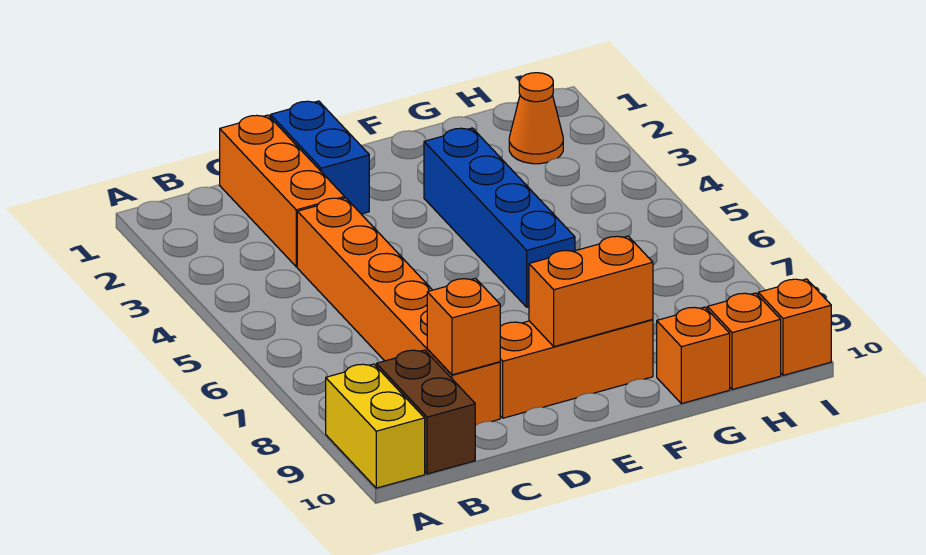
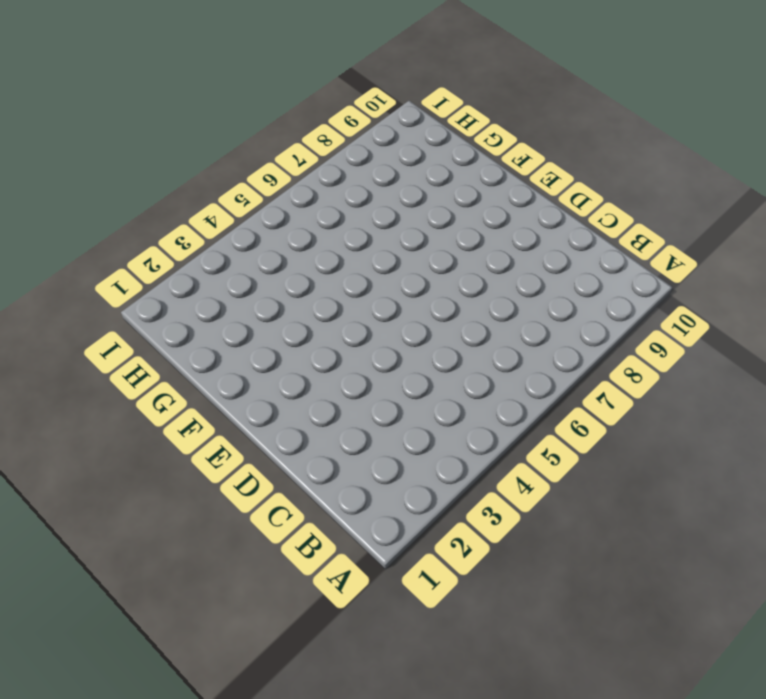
none -> yellow 1x2 brick [326,364,425,488]
none -> brown 1x2 brick [376,350,475,474]
none -> orange 1x3 brick [220,115,345,267]

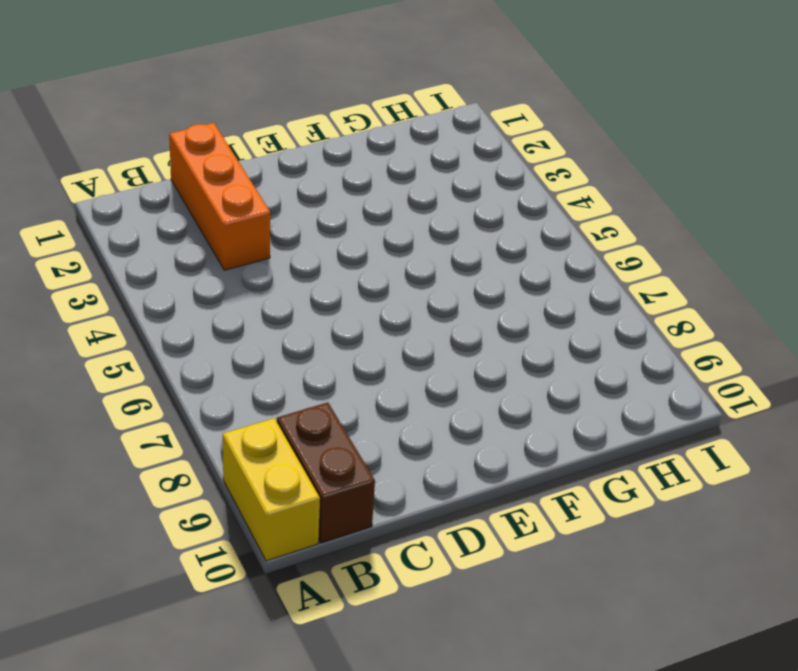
none -> orange 1x6 brick [297,198,500,426]
none -> blue 1x2 brick [270,101,369,214]
none -> orange 1x3 brick [500,319,653,418]

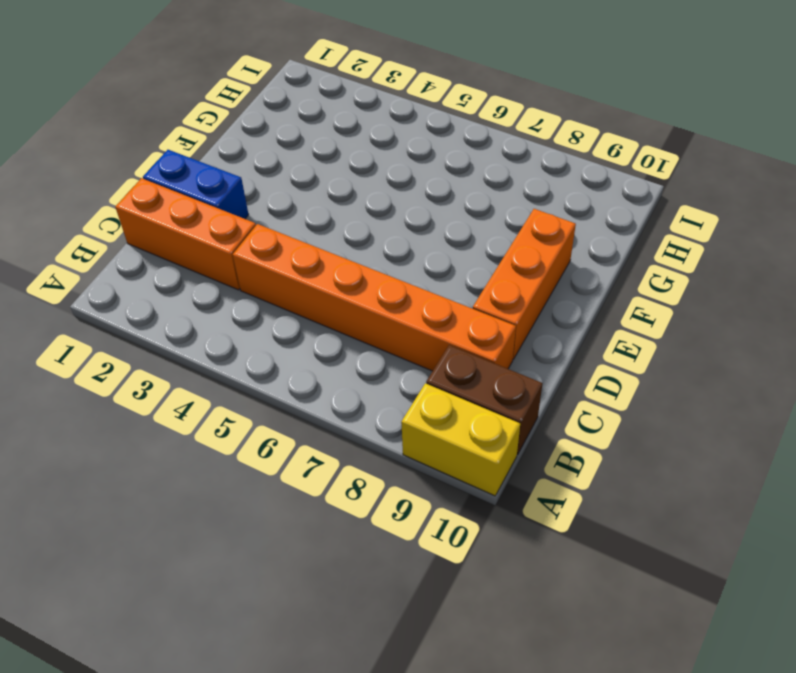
none -> blue 1x4 brick [424,128,575,307]
none -> orange 1x1 brick [657,307,730,404]
none -> orange 1x1 cone [509,73,563,164]

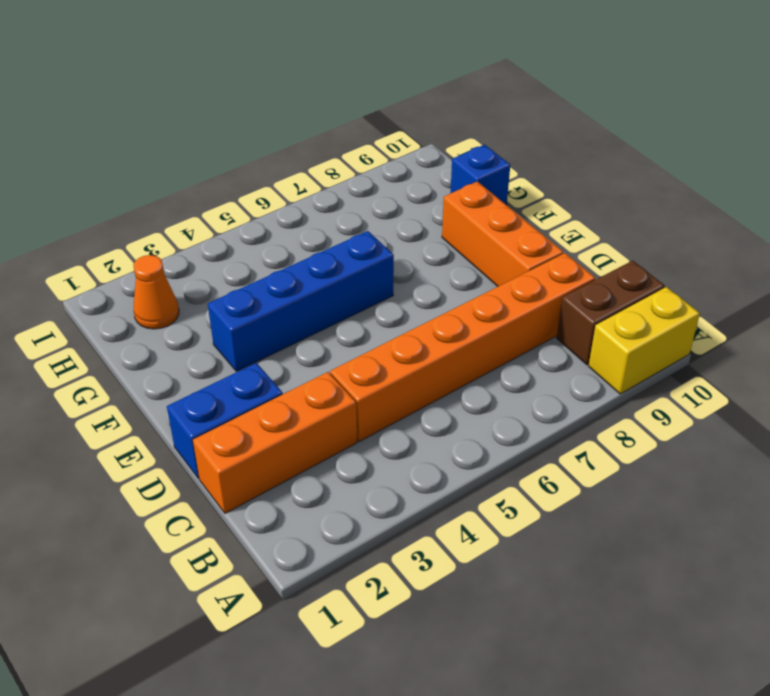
blue 1x1 brick [451,145,510,205] -> orange 1x1 brick [657,307,730,404]
none -> orange 1x1 brick [707,293,781,390]
none -> orange 1x1 brick [758,279,831,375]
none -> orange 1x1 brick [427,278,500,375]

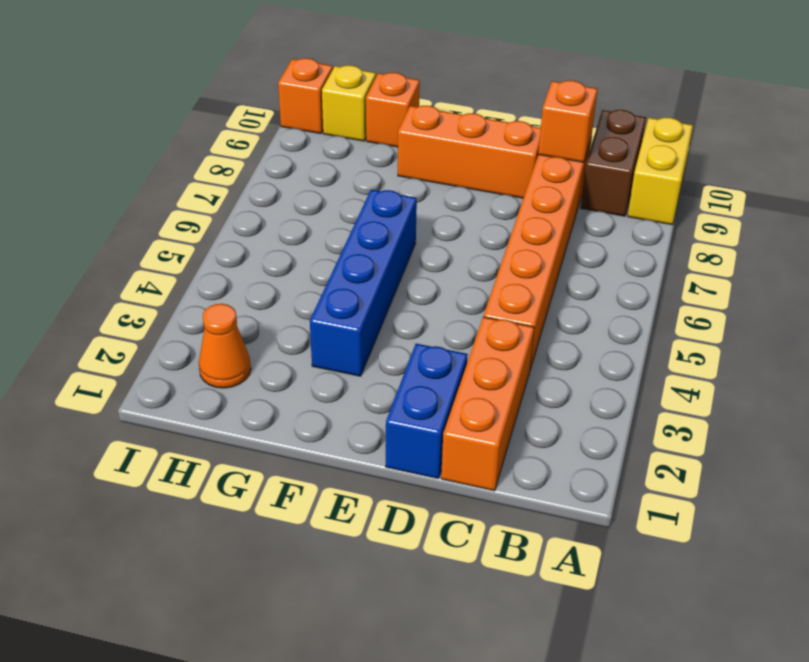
yellow 1x1 brick [322,65,376,141] -> orange 1x1 brick [707,293,781,390]
none -> orange 1x2 brick [529,236,653,347]

